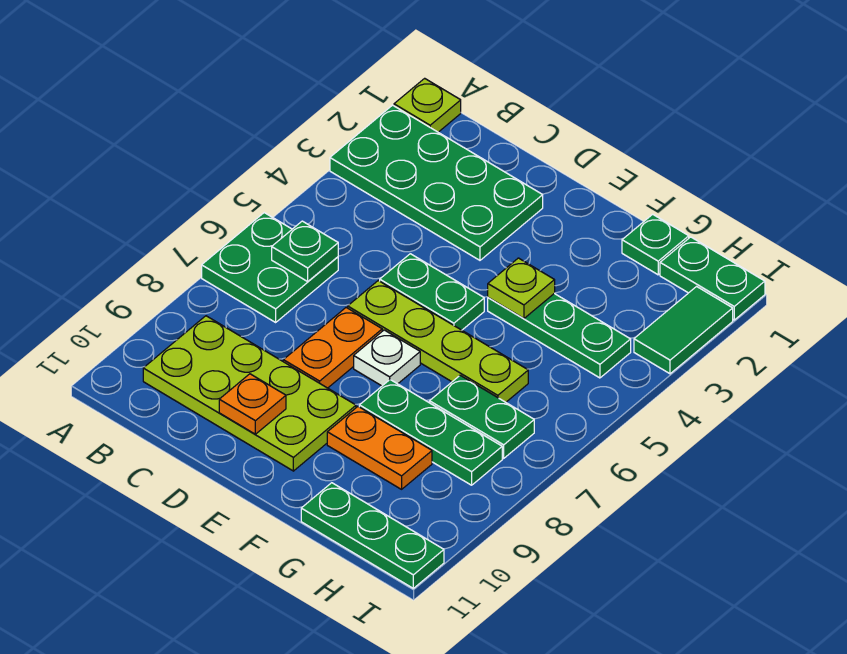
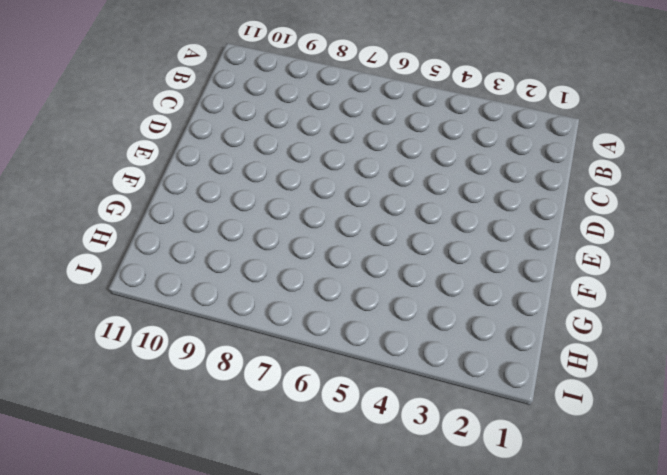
none -> lime 1x1 plate [394,78,461,132]
none -> green 2x4 plate [330,105,543,260]
none -> green 2x2 plate [202,213,338,322]

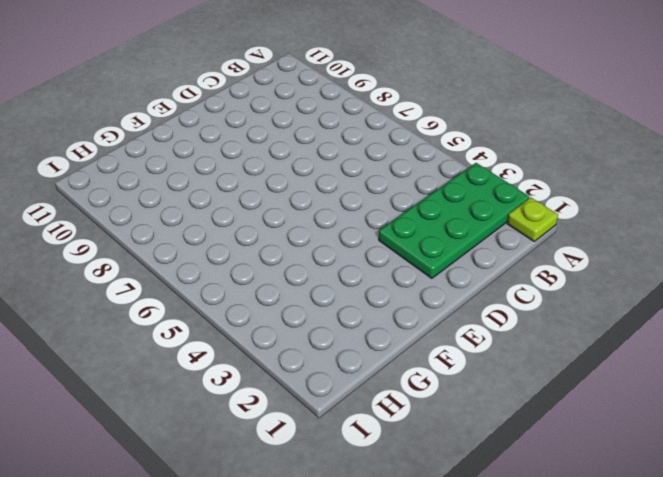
none -> green 2x2 plate [202,213,338,322]
none -> lime 2x4 plate [143,316,356,471]
none -> green 1x2 plate [380,254,484,330]

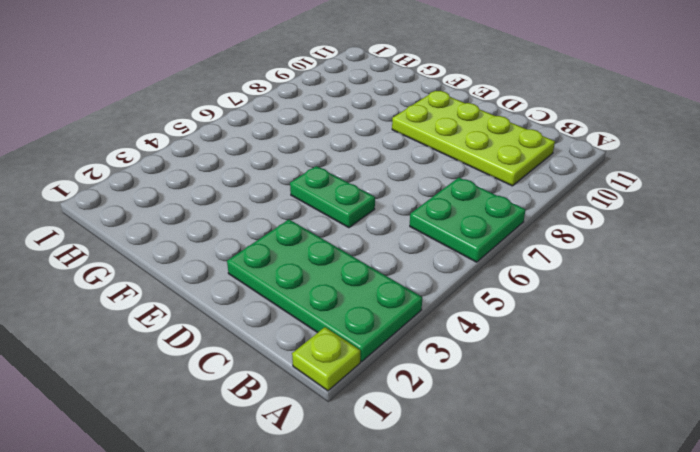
none -> lime 1x4 plate [348,281,528,402]
none -> orange 1x2 plate [283,308,382,388]
none -> white 1x1 plate [354,330,420,386]

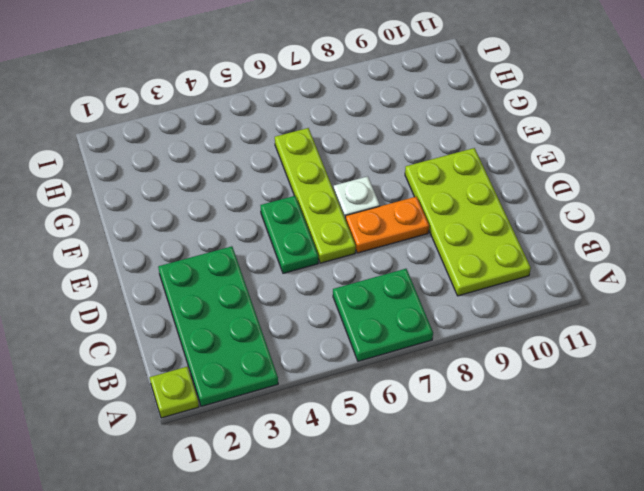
none -> green 1x3 plate [488,294,631,378]
none -> green 1x3 plate [359,380,502,485]
none -> orange 1x2 plate [327,407,432,489]

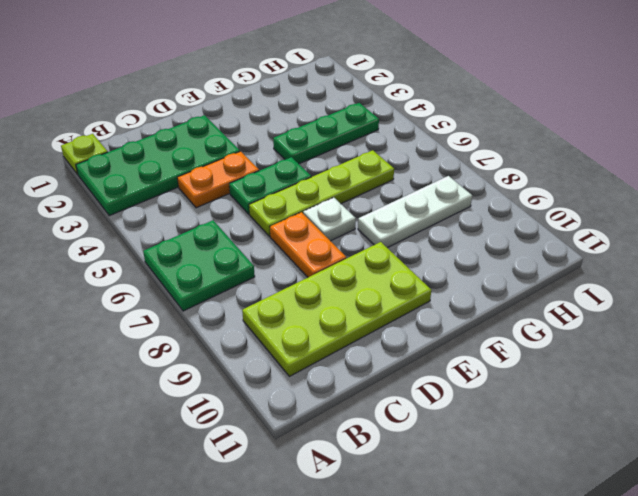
orange 1x2 plate [177,151,259,208] -> orange 1x2 plate moved to [327,407,432,489]
white 1x3 plate [358,176,472,248] -> green 1x3 plate [359,380,502,485]
none -> green 1x1 plate [622,214,689,275]
none -> green 1x2 plate [430,375,534,458]
none -> green 1x3 plate [301,483,444,588]

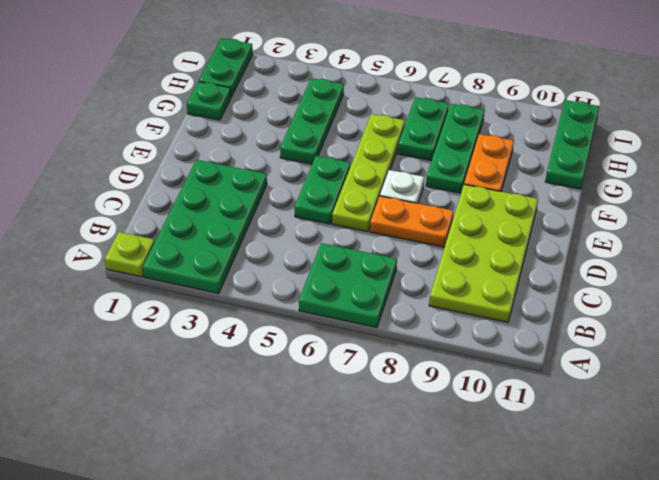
none -> green 1x2 tile [634,287,733,374]
none -> green 1x1 plate [272,221,338,281]
none -> orange 1x1 plate [219,374,286,434]

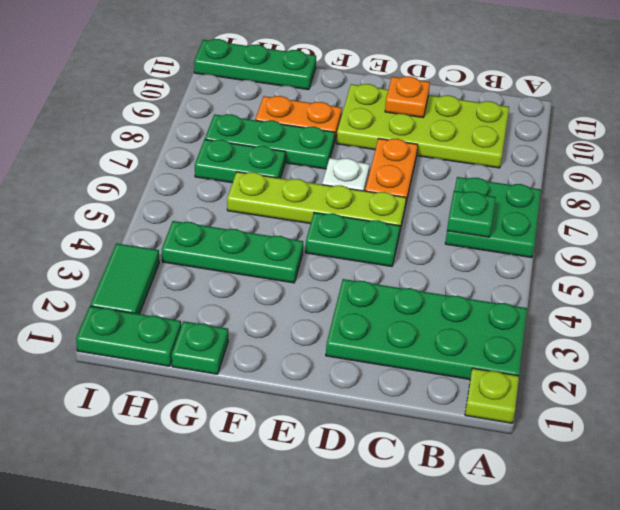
none -> lime 1x1 plate [488,258,555,318]

